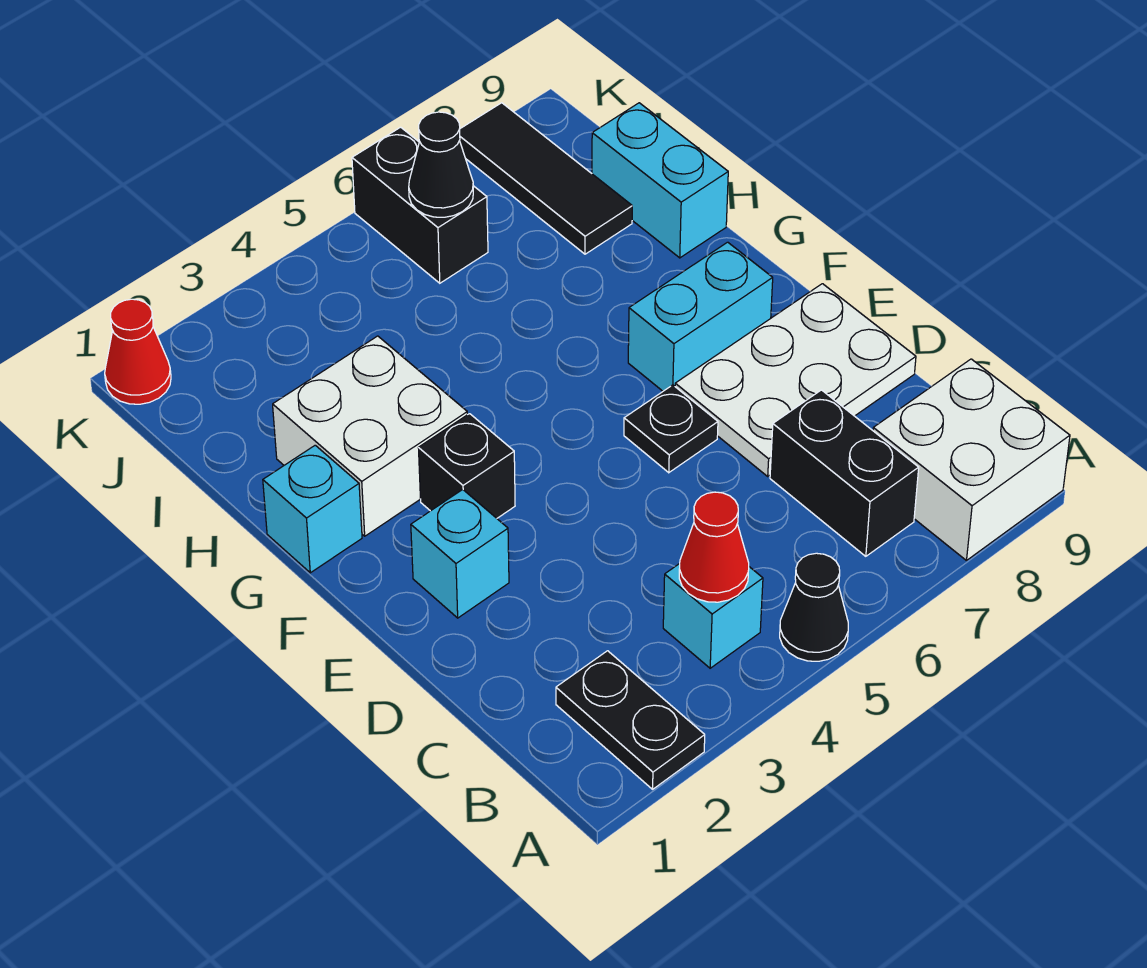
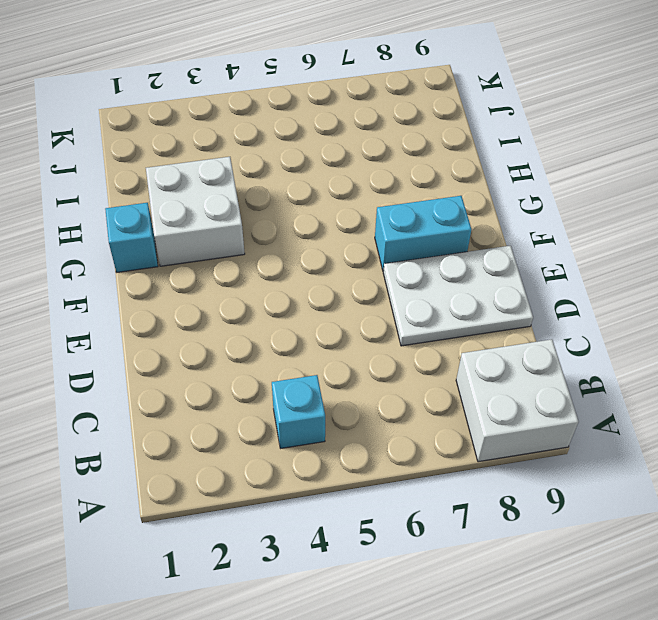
none -> black 1x2 plate [556,651,705,789]
none -> black 1x1 cone [780,553,848,661]
none -> black 1x2 brick [770,390,919,556]

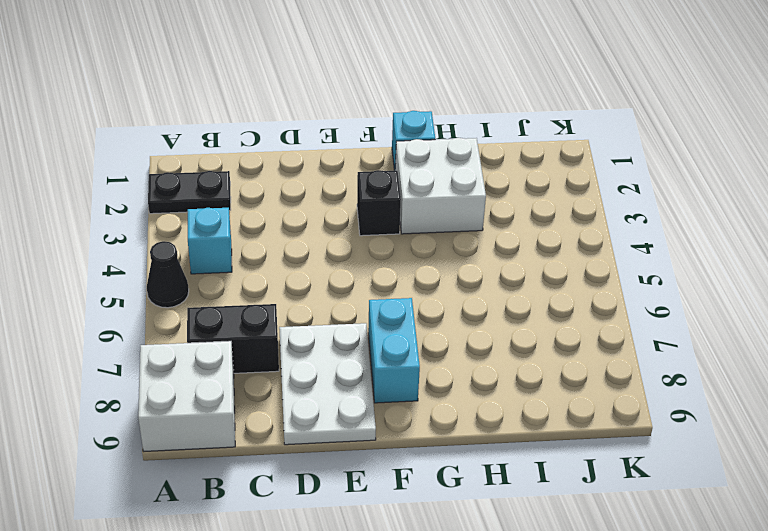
none -> cyan 1x1 brick [411,489,509,618]
none -> black 1x1 plate [624,385,718,473]
none -> cyan 1x2 brick [592,103,728,258]

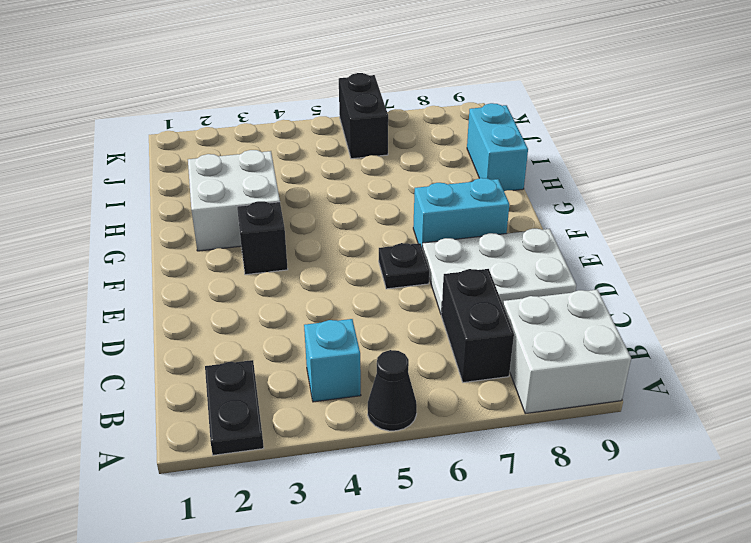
none -> cyan 1x1 brick [411,489,509,618]
none -> cyan 1x1 brick [263,445,362,573]
none -> black 1x3 tile [460,103,632,254]

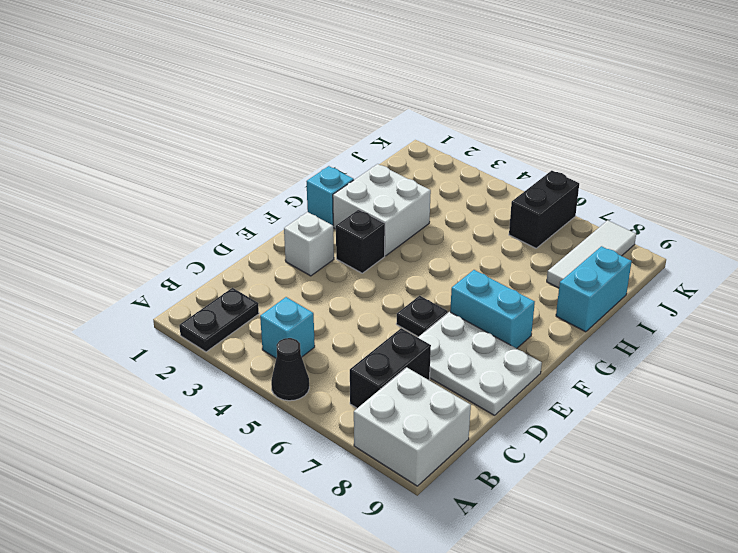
white 1x1 brick [284,212,334,276] -> cyan 1x1 brick [411,489,509,618]
white 1x3 tile [547,220,636,288] -> black 1x3 tile [460,103,632,254]
none -> red 1x1 cone [105,299,171,404]
none -> red 1x1 cone [679,492,749,602]
none -> black 1x1 cone [409,112,473,217]

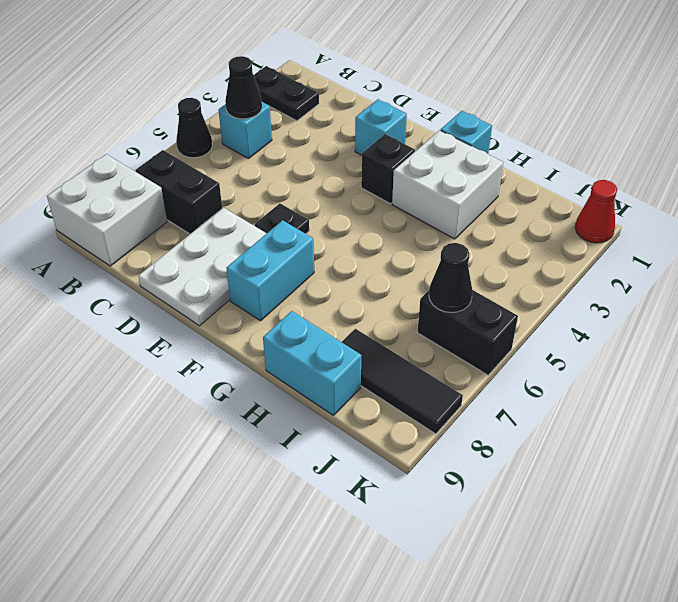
black 1x1 cone [225,56,262,119] -> red 1x1 cone [679,492,749,602]

